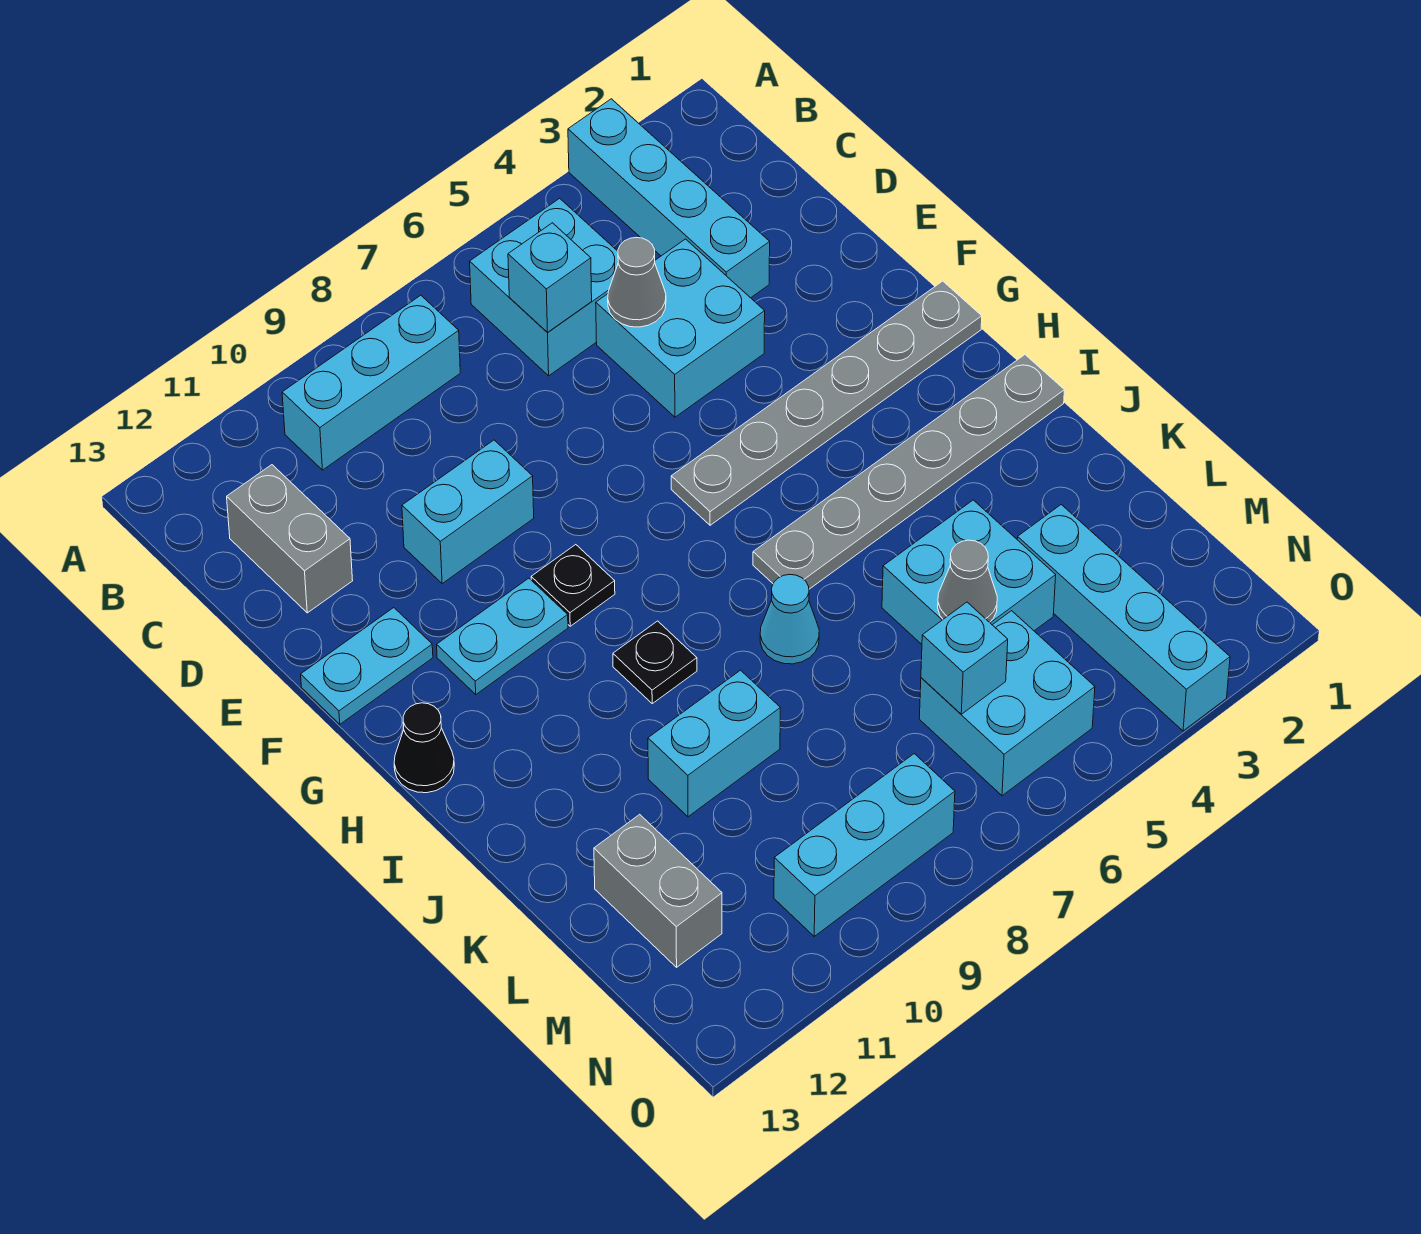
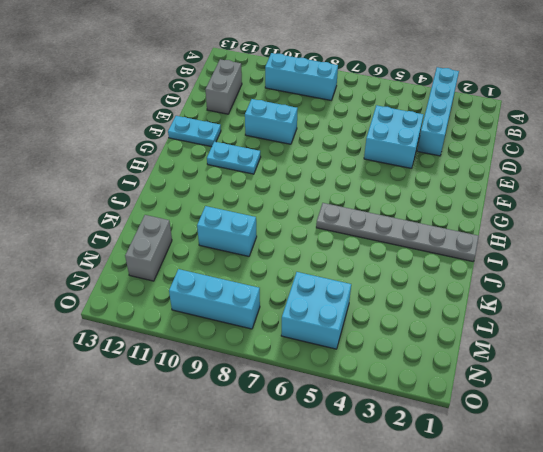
none -> cyan 2x2 brick [470,198,618,376]
none -> grey 1x6 plate [671,281,982,525]
none -> black 1x1 plate [531,545,615,626]

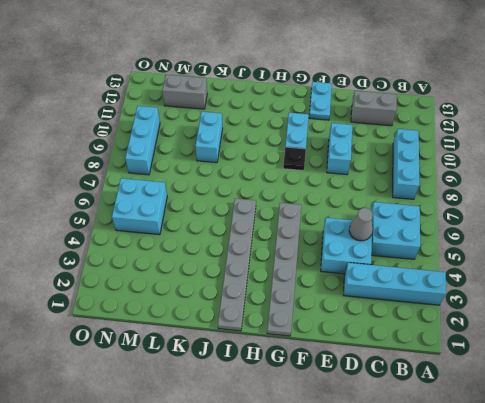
none -> black 1x1 cone [394,703,454,793]
none -> black 1x1 plate [613,621,697,703]
none -> cyan 1x1 cone [760,574,819,664]

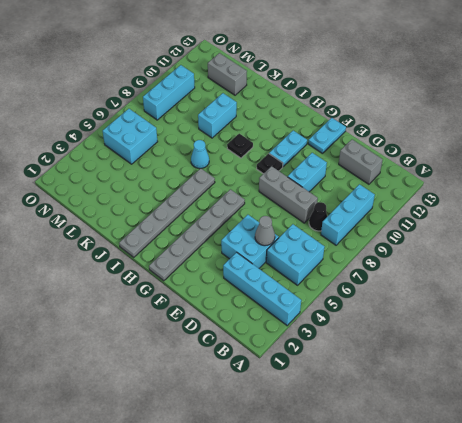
black 1x1 cone [309,202,327,231] -> black 1x1 cone moved to [394,703,454,793]
grey 1x3 brick [259,166,318,223] -> none
none -> cyan 2x2 brick [882,500,1056,644]
none -> cyan 1x4 brick [1017,505,1230,731]
none -> cyan 1x1 brick [508,223,592,332]

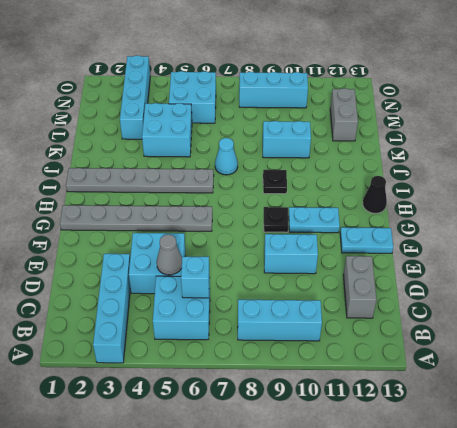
none -> grey 1x1 cone [938,540,997,622]
none -> cyan 1x1 brick [921,602,1008,714]

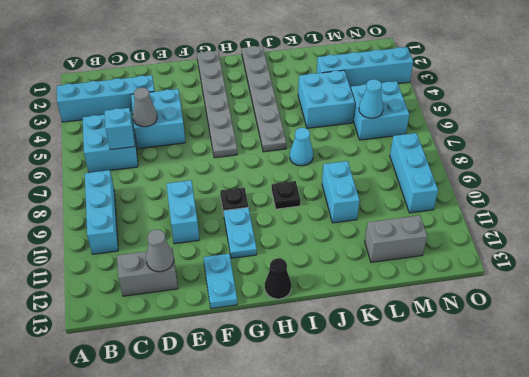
grey 1x1 cone [146,229,174,272] -> grey 1x1 cone moved to [938,540,997,622]
cyan 1x1 cone [359,79,383,118] -> cyan 1x1 brick [921,602,1008,714]

